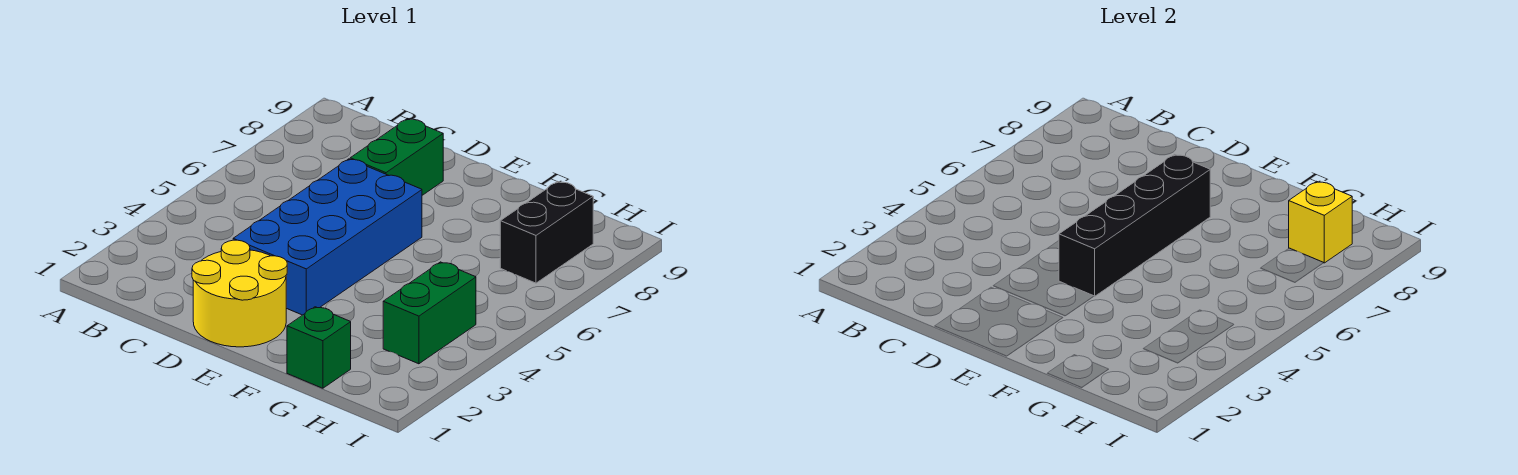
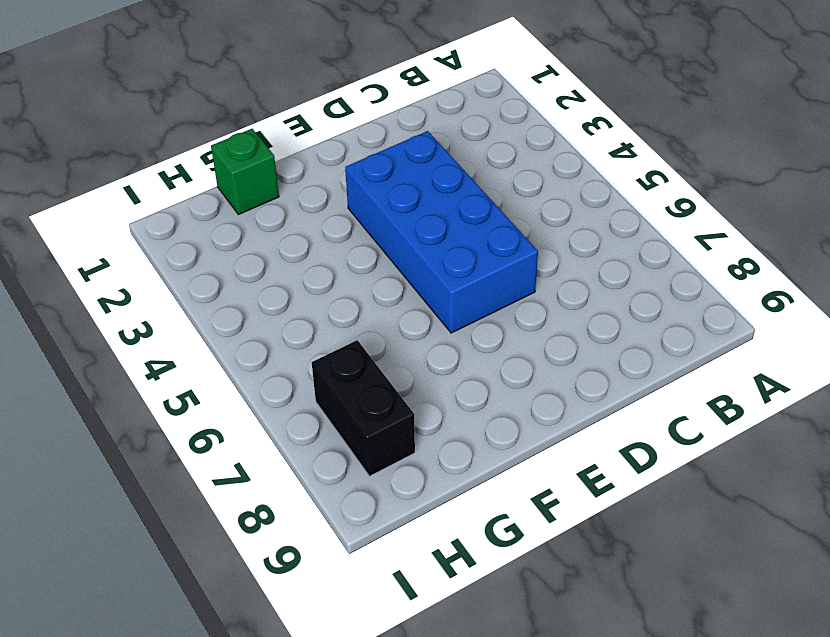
none -> yellow 2x2 round brick [192,240,287,347]
none -> green 1x2 brick [350,119,443,195]

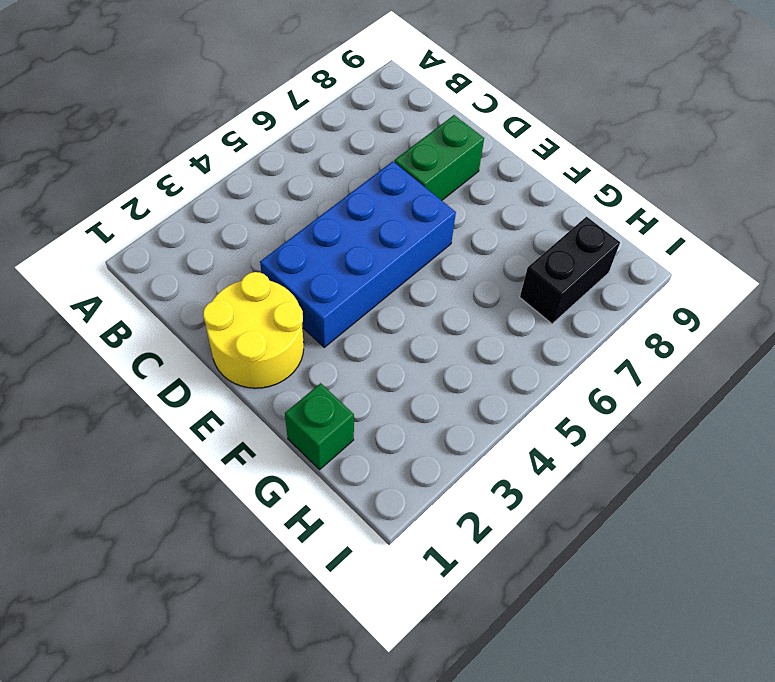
none -> green 1x2 brick [383,262,476,364]
none -> black 1x4 brick [1059,154,1210,296]

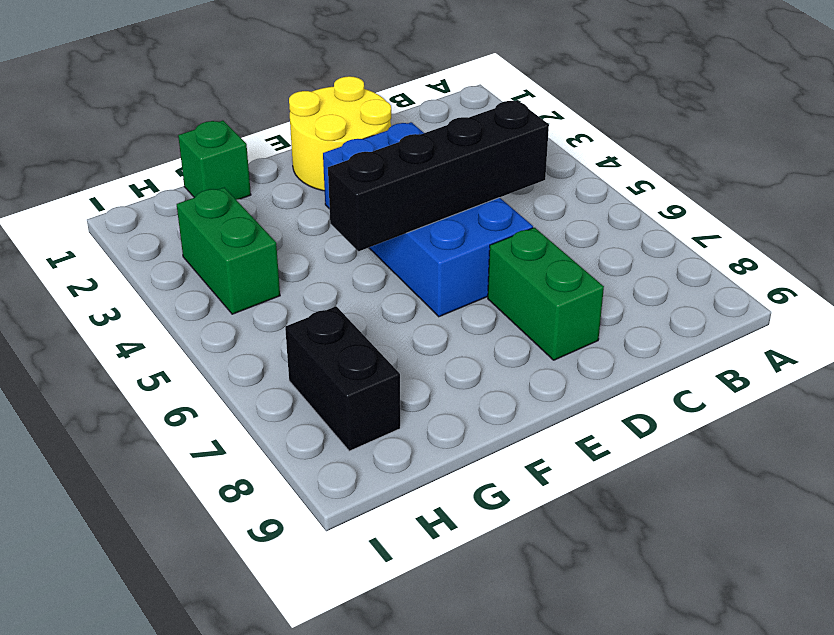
black 1x4 brick [328,100,549,251] -> black 1x4 brick turned to [1059,154,1210,296]
none -> yellow 1x1 brick [1289,181,1352,263]

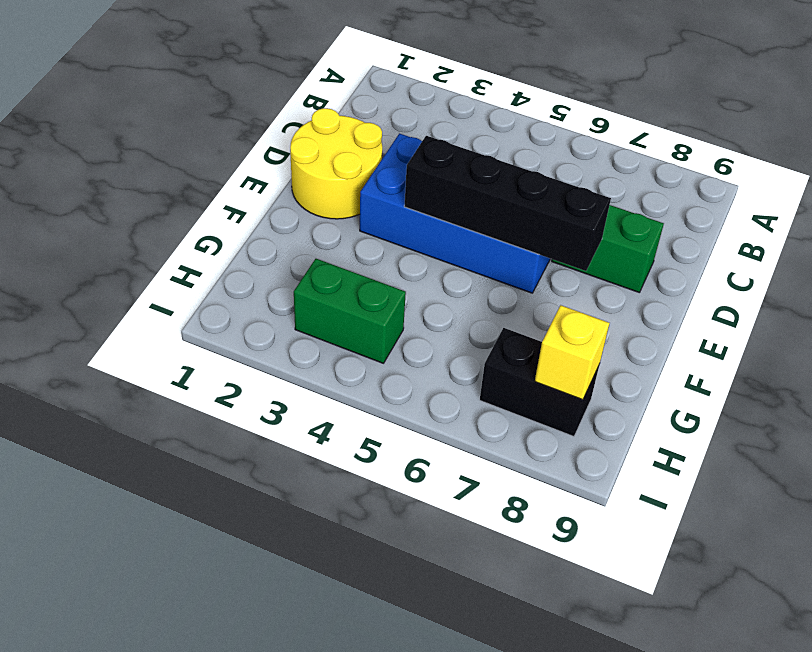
none -> green 1x1 brick [287,307,351,388]

